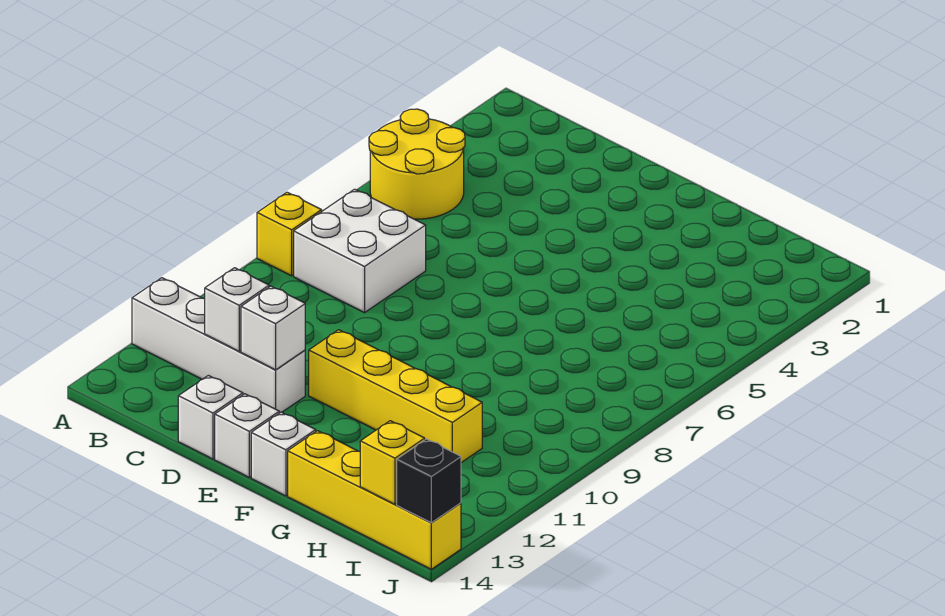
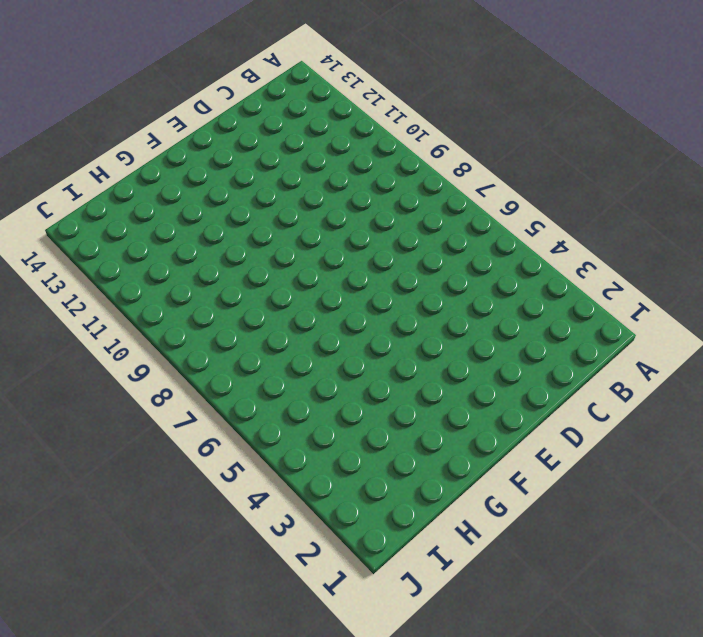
none -> yellow 2x2 round brick [369,109,465,219]
none -> yellow 1x1 brick [257,192,322,276]
none -> white 1x4 brick [132,278,305,413]

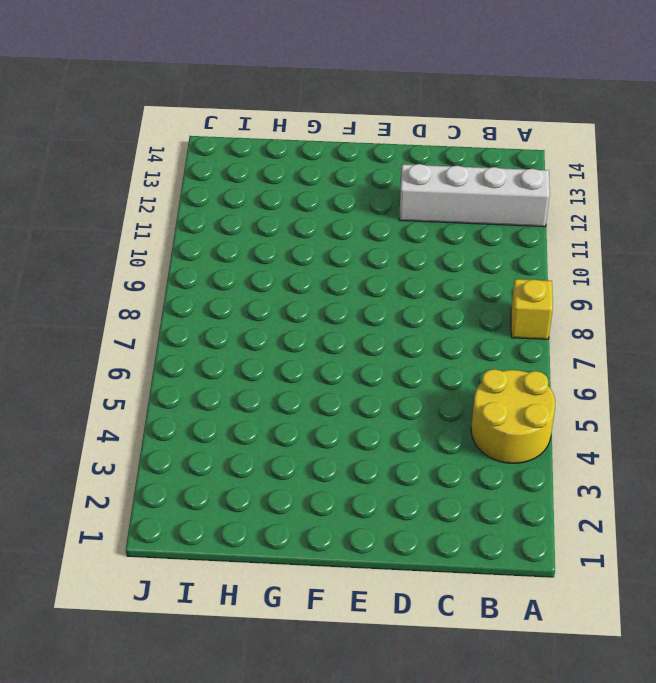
none -> white 2x2 brick [294,189,426,313]
none -> white 1x1 brick [178,375,243,459]
none -> yellow 1x4 brick [309,330,482,463]

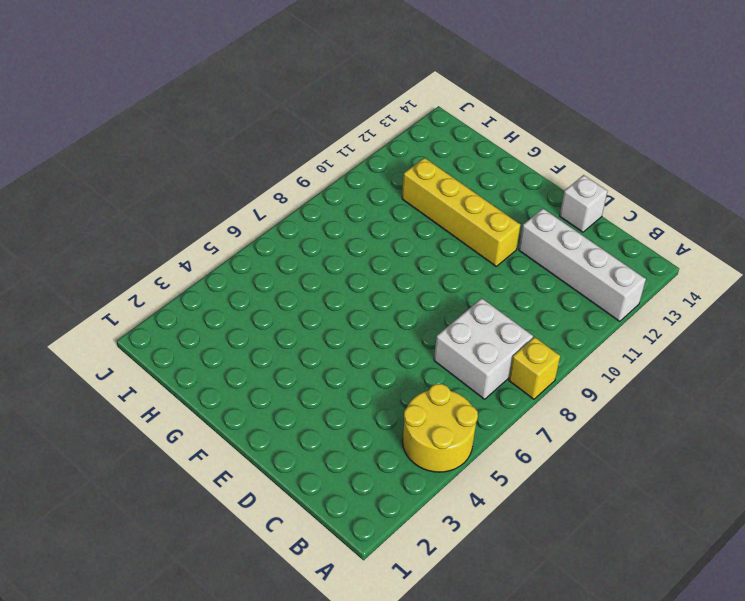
none -> white 1x1 brick [215,394,279,477]
none -> white 1x1 brick [251,412,316,496]
none -> yellow 1x4 brick [288,431,461,569]

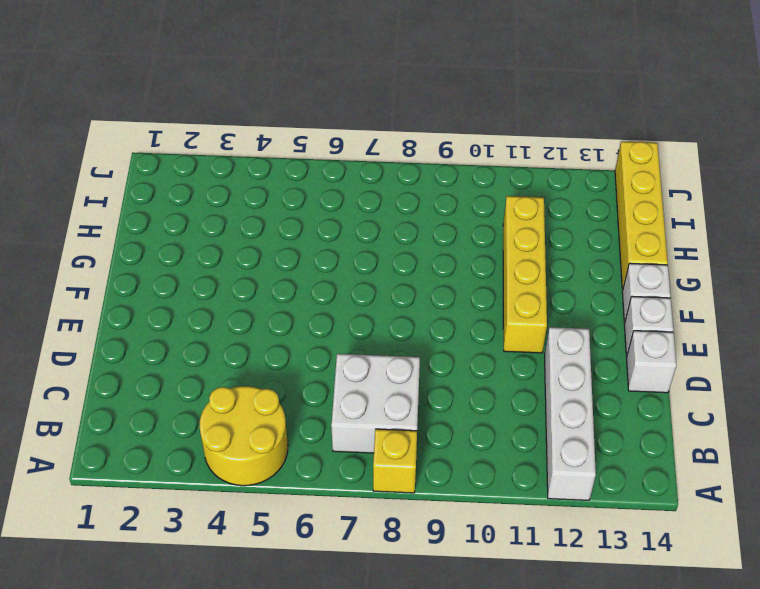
none -> white 1x1 brick [205,268,269,351]
none -> white 1x1 brick [241,286,305,370]
none -> yellow 1x1 brick [360,421,425,504]

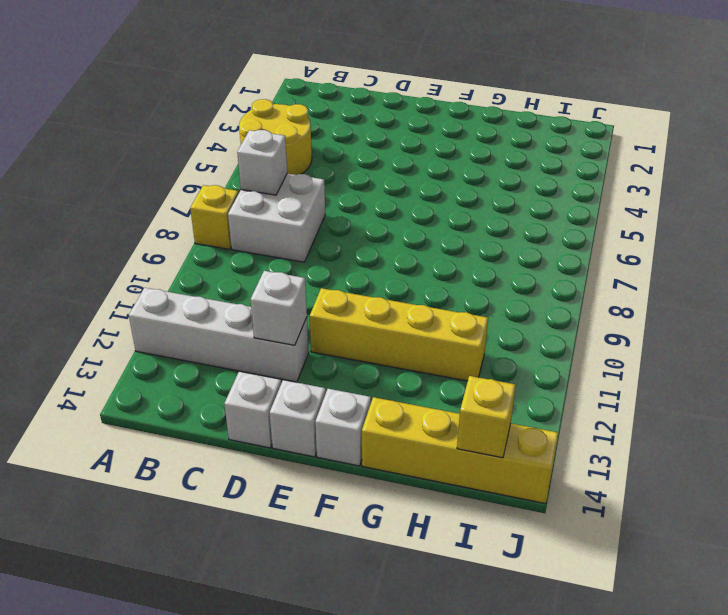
white 1x1 brick [237,130,287,195] -> white 1x1 brick moved to [205,268,269,351]
none -> black 1x1 brick [397,439,461,523]

